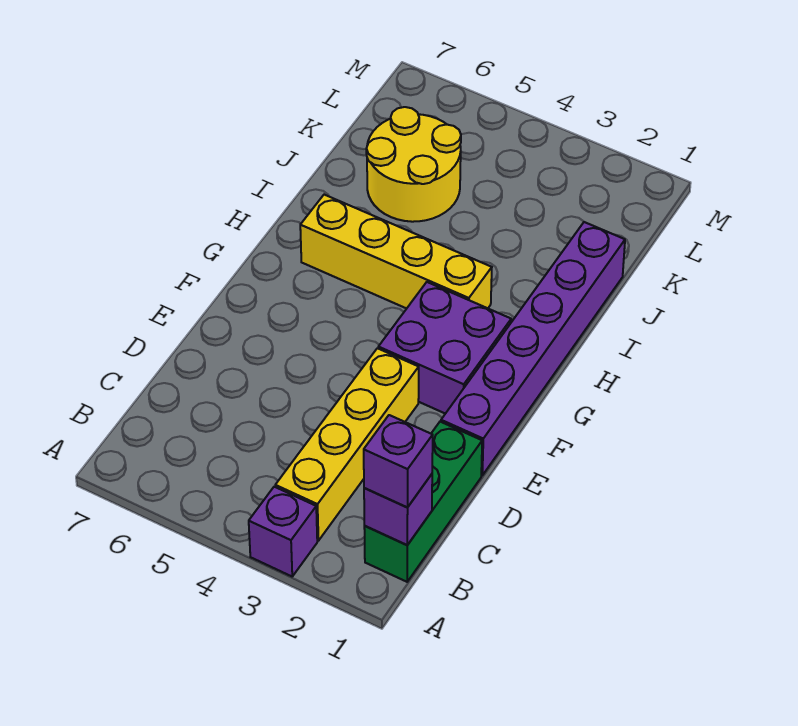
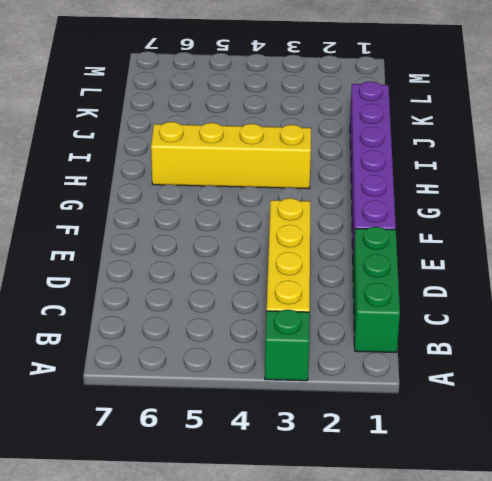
green 1x1 brick [265,310,310,381] -> purple 1x1 brick [249,487,317,576]
none -> purple 2x2 brick [378,282,511,414]
none -> yellow 2x2 round brick [366,107,461,222]

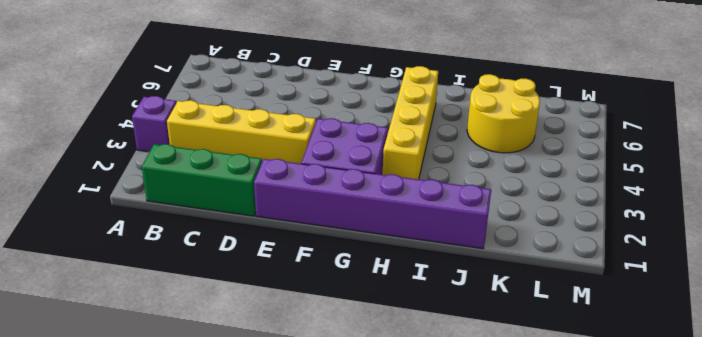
none -> purple 1x1 brick [364,474,432,545]
none -> purple 1x1 brick [364,415,433,508]

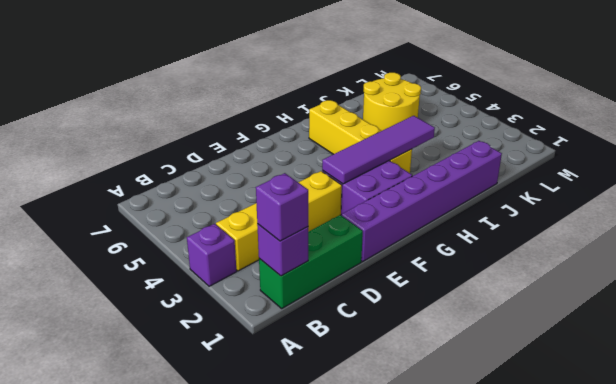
purple 1x4 tile [322,116,435,184] -> none

